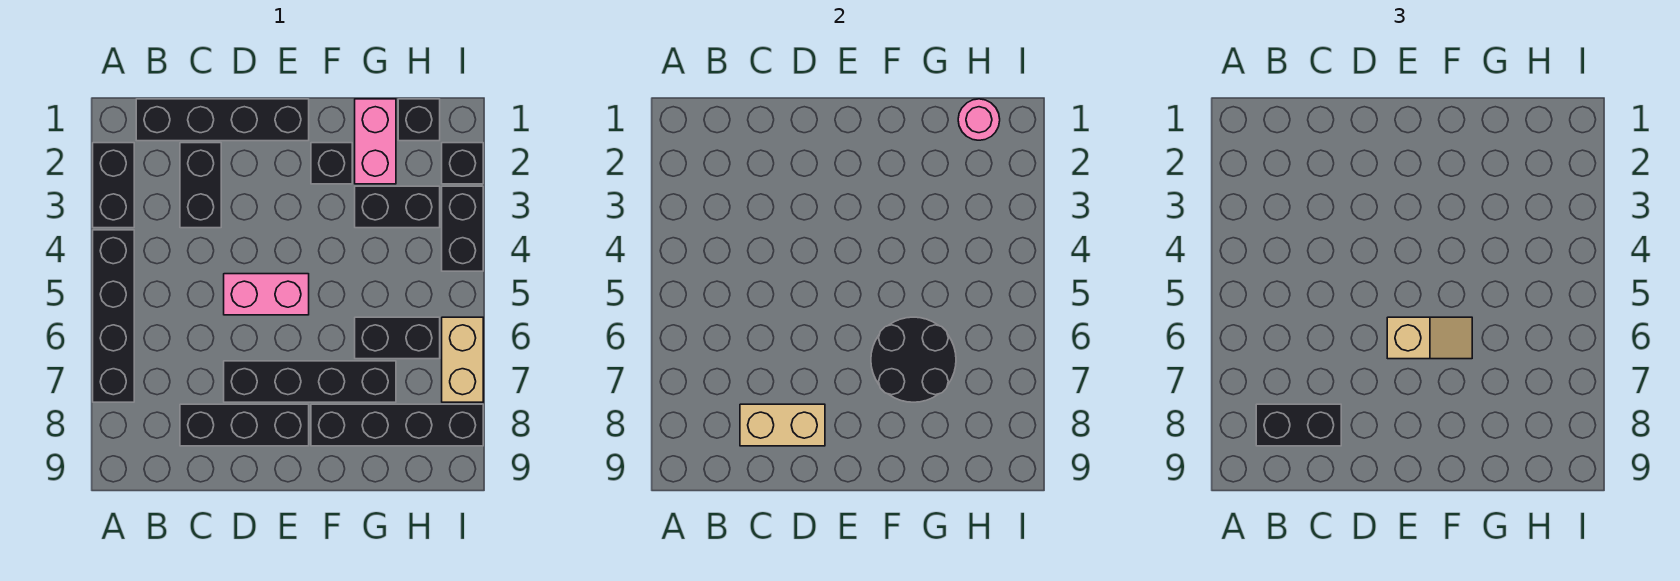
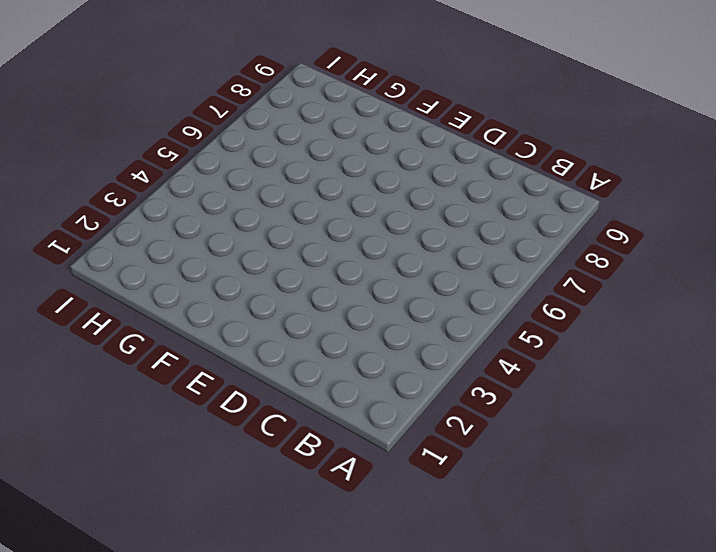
none -> black 1x2 brick [93,143,134,228]
none -> black 1x4 brick [93,230,134,402]
none -> black 1x4 brick [136,99,309,141]

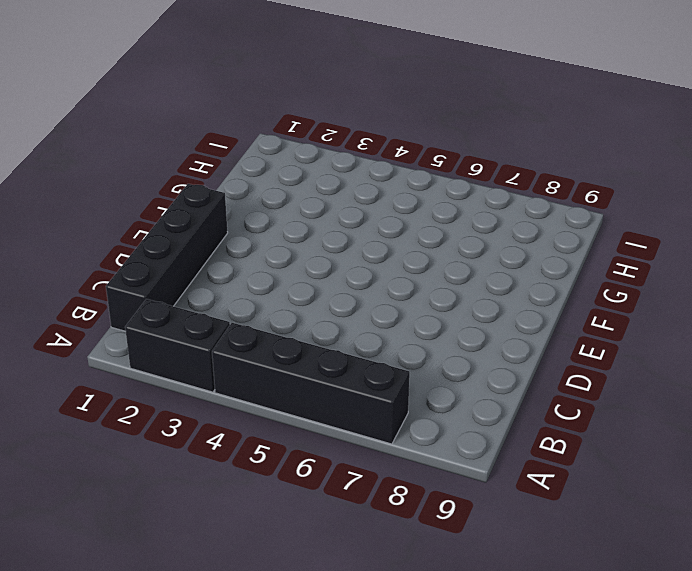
none -> black 1x2 brick [180,143,221,228]
none -> black 1x3 brick [180,404,309,446]
none -> pink 1x2 brick [224,274,309,315]

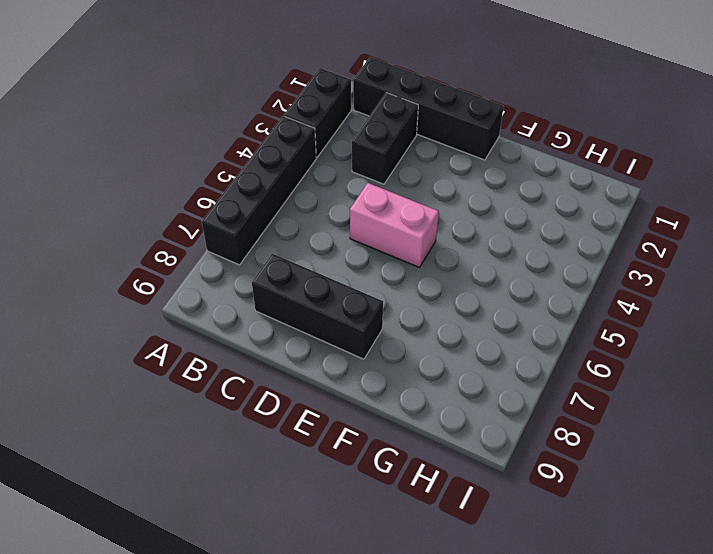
none -> black 1x4 brick [224,361,396,402]
none -> black 1x1 brick [311,143,352,184]
none -> black 1x4 brick [311,404,483,446]

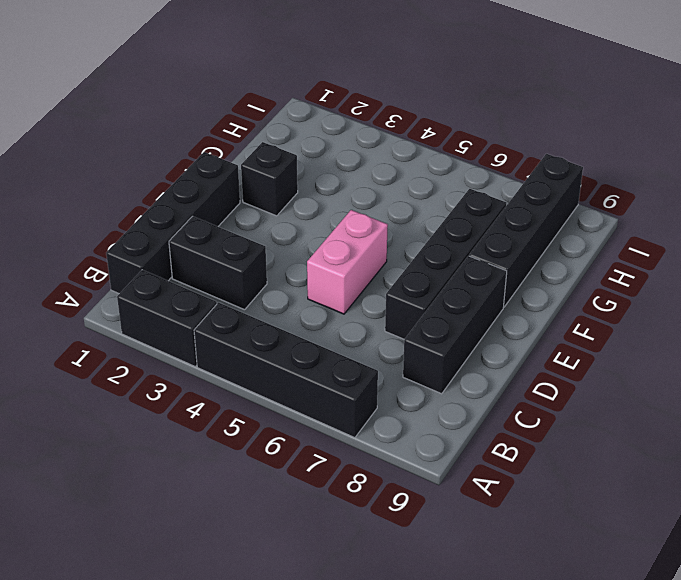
none -> pink 1x2 brick [355,99,396,184]
none -> black 1x2 brick [355,186,440,228]
none -> black 1x2 brick [355,317,440,359]

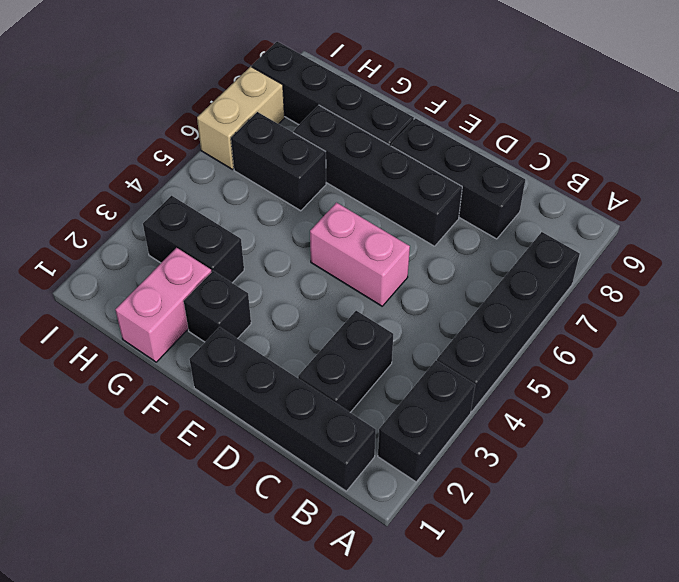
none -> black 1x1 brick [398,99,440,141]
none -> black 1x1 brick [442,143,483,184]
none -> black 1x2 brick [442,186,483,271]

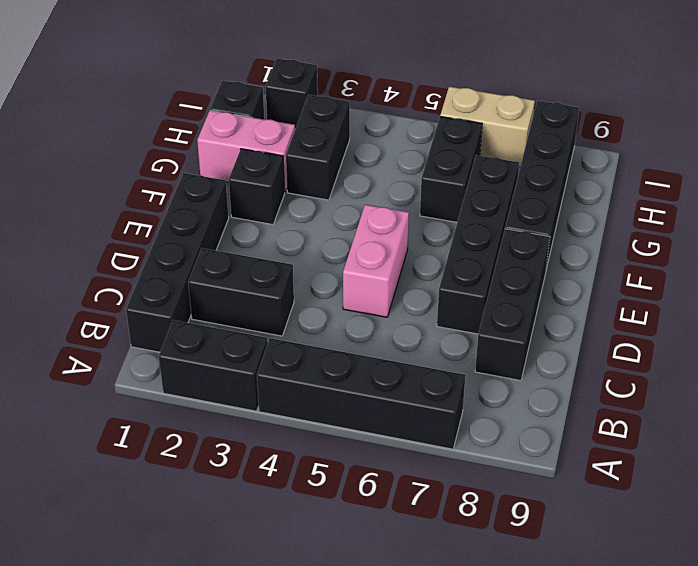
none -> black 1x2 brick [442,186,483,271]
none -> tan 1x2 brick [740,404,825,446]
none -> black 2x2 round brick [871,317,956,402]

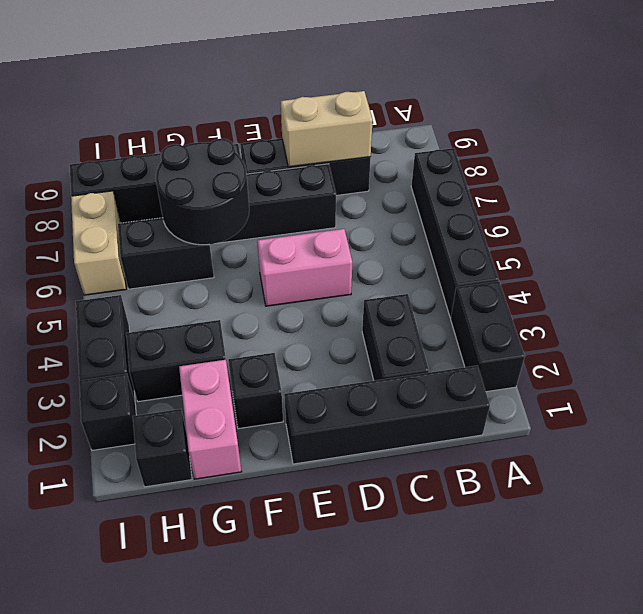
none -> pink 1x1 round brick [958,99,1000,140]
none -> black 1x2 brick [1256,404,1341,446]
none -> tan 1x2 slope [1387,317,1472,359]

